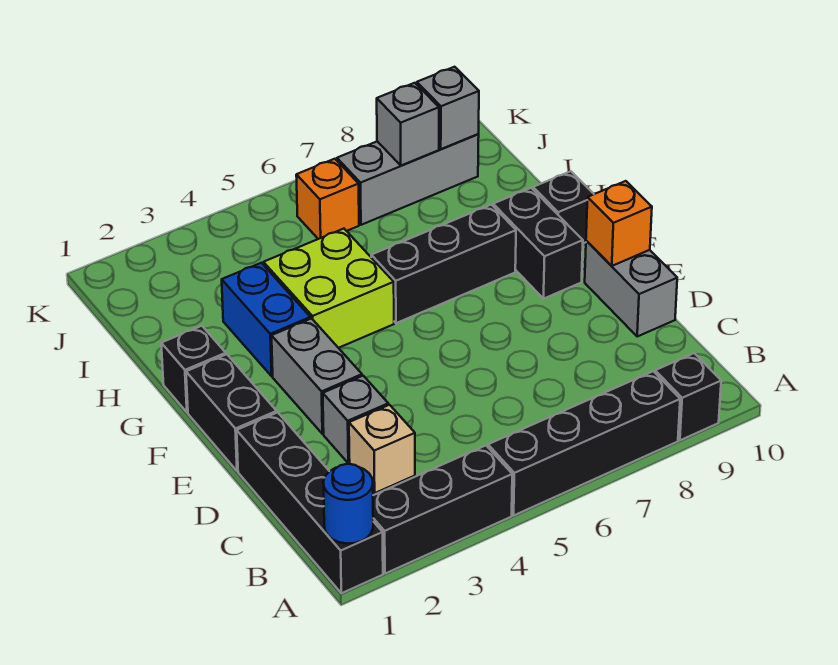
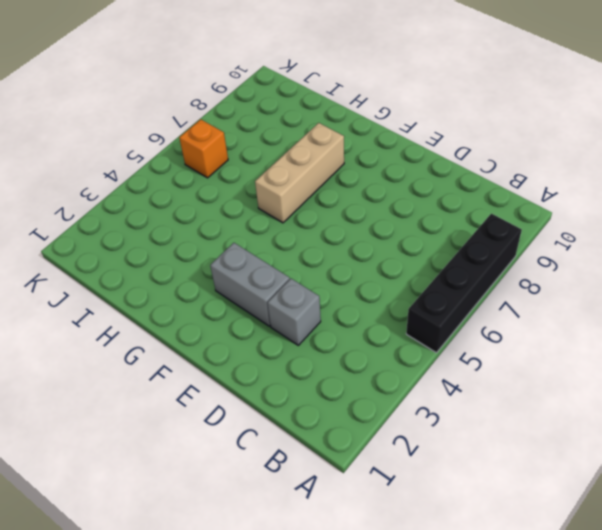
tan 1x3 brick [255,123,344,223] -> black 1x3 brick [371,205,516,323]
none -> black 1x4 brick [237,412,383,593]
none -> black 1x3 brick [373,446,512,574]
none -> black 1x1 brick [655,353,721,440]

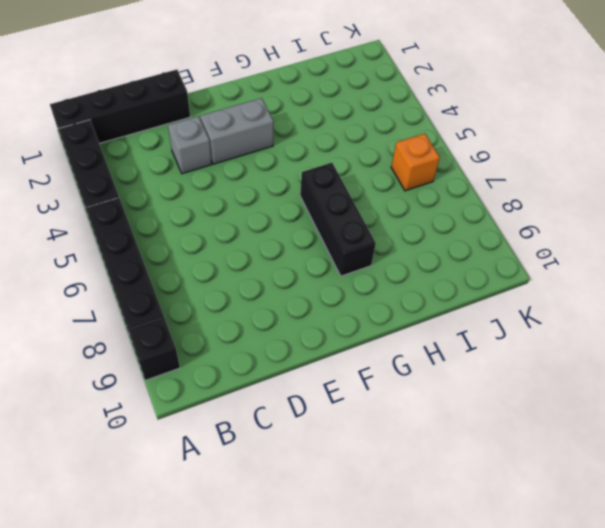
none -> tan 1x1 brick [349,405,415,493]
none -> grey 1x2 brick [585,241,677,336]
none -> black 1x2 brick [186,354,277,471]

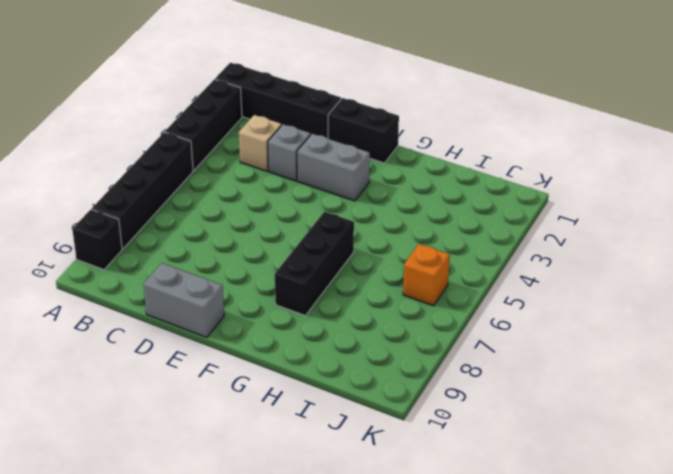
none -> black 1x2 brick [493,188,583,299]
none -> black 1x1 brick [161,326,226,412]
none -> blue 1x2 brick [222,263,310,376]

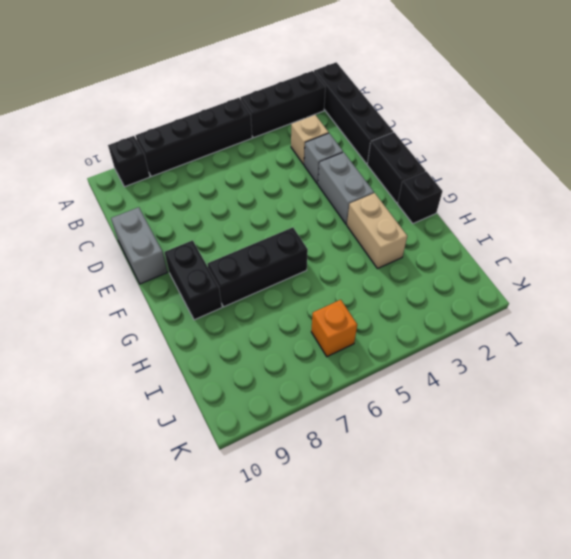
tan 1x2 brick [347,193,407,268] -> blue 1x2 brick [222,263,310,376]
none -> lime 2x2 brick [263,229,394,348]
none -> black 1x1 brick [533,171,594,243]
none -> grey 1x3 brick [337,134,479,225]

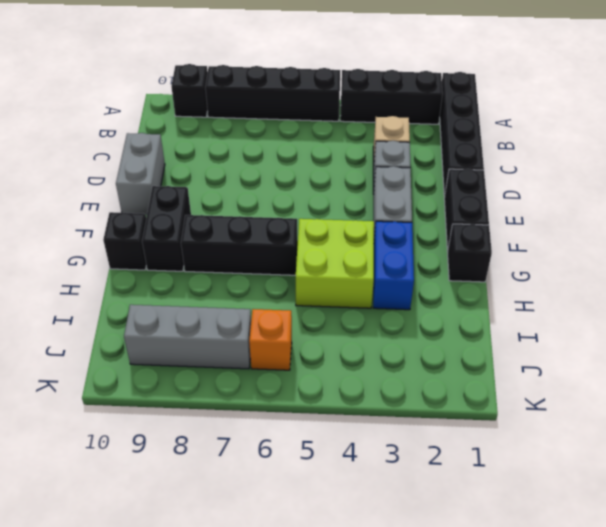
none -> blue 1x1 round brick [323,464,373,544]
none -> orange 1x1 brick [586,181,652,266]
none -> grey 1x1 brick [377,83,439,166]

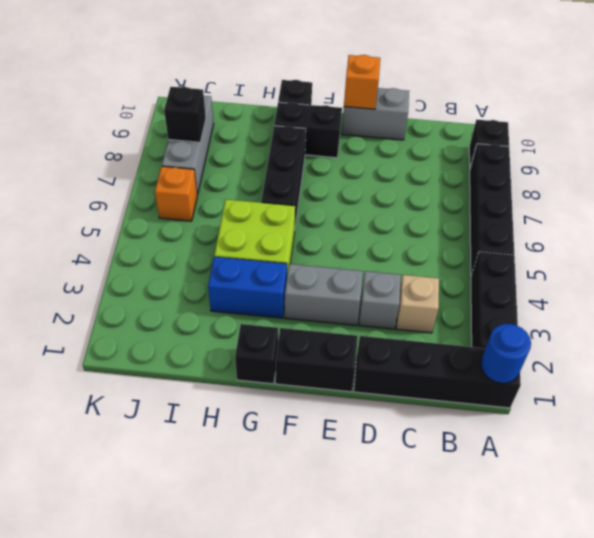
black 1x1 brick [164,87,206,142] -> grey 1x1 brick [377,83,439,166]
none -> grey 1x1 brick [417,67,479,149]

